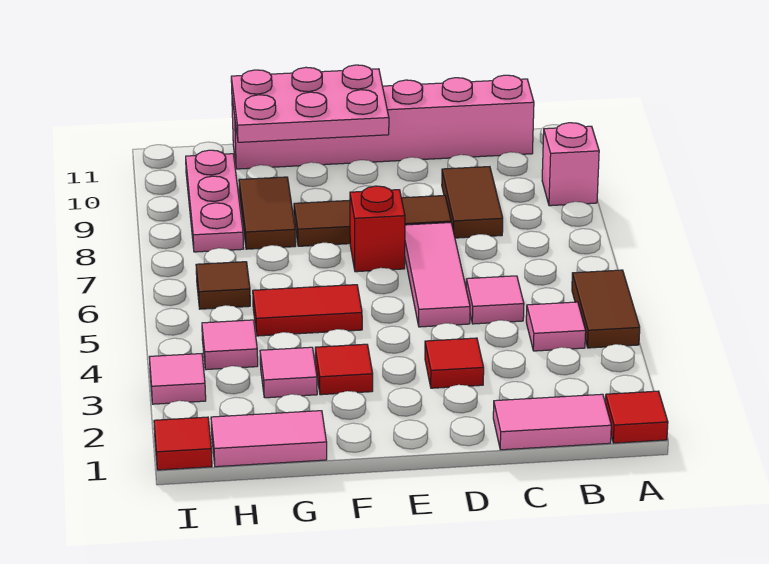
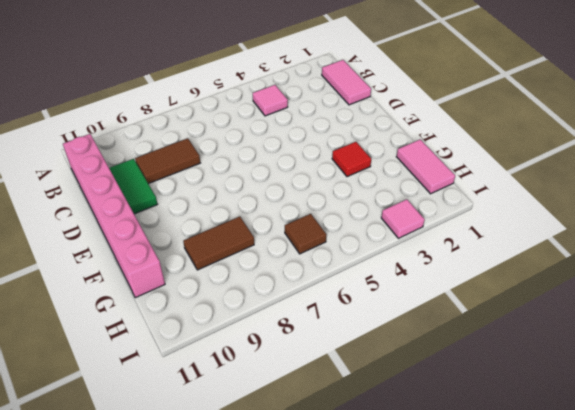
green 1x2 tile [109,159,157,214] -> none
none -> red 1x1 tile [605,391,668,443]
none -> brown 1x2 tile [572,270,640,348]
none -> pink 1x1 brick [542,123,599,206]

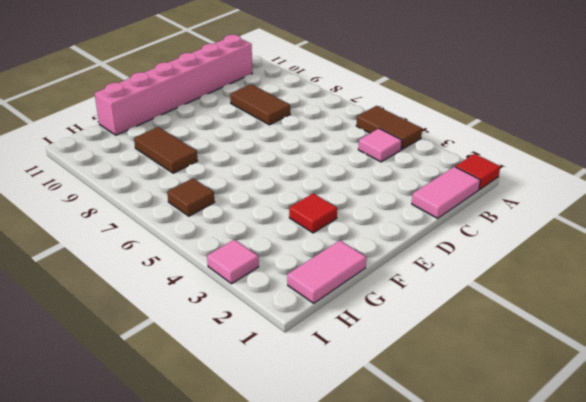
none -> pink 1x1 brick [542,123,599,206]
none -> pink 1x1 tile [466,276,524,324]
none -> red 1x1 tile [425,338,484,388]

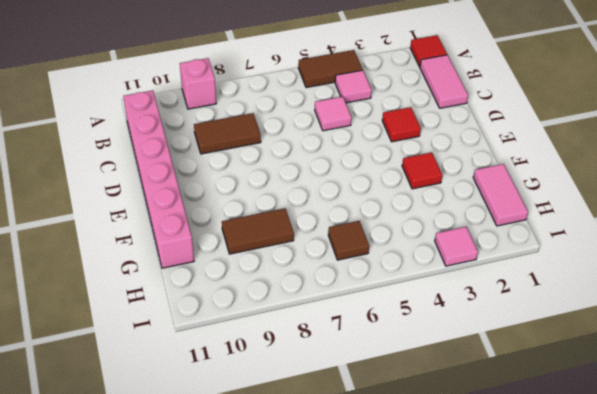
none -> pink 1x3 tile [405,223,470,327]
none -> brown 1x3 tile [294,195,451,246]
none -> red 1x1 brick [350,186,405,272]

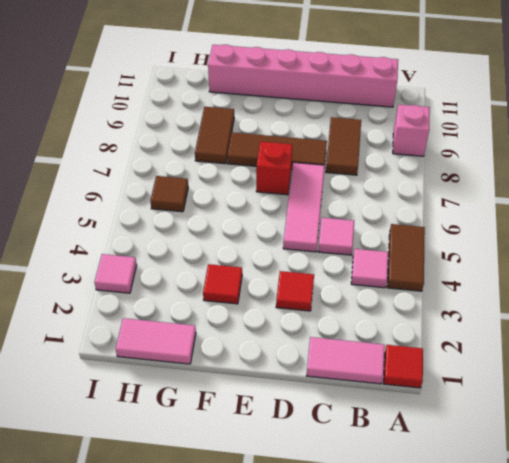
none -> red 1x2 tile [253,285,362,336]
none -> pink 1x1 tile [260,347,317,398]
none -> pink 1x1 tile [202,320,258,370]

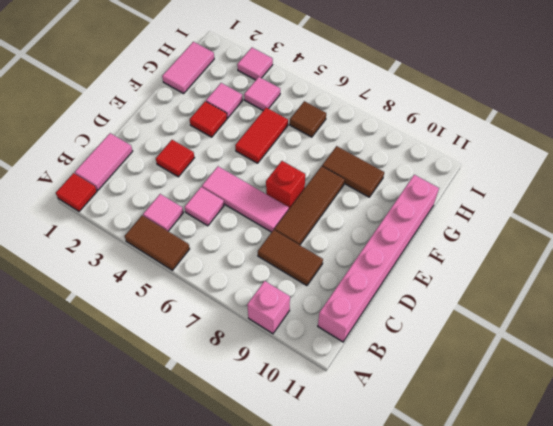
none -> pink 1x3 plate [186,150,244,252]
none -> red 1x1 tile [154,417,212,470]
none -> pink 2x3 plate [231,65,389,142]

